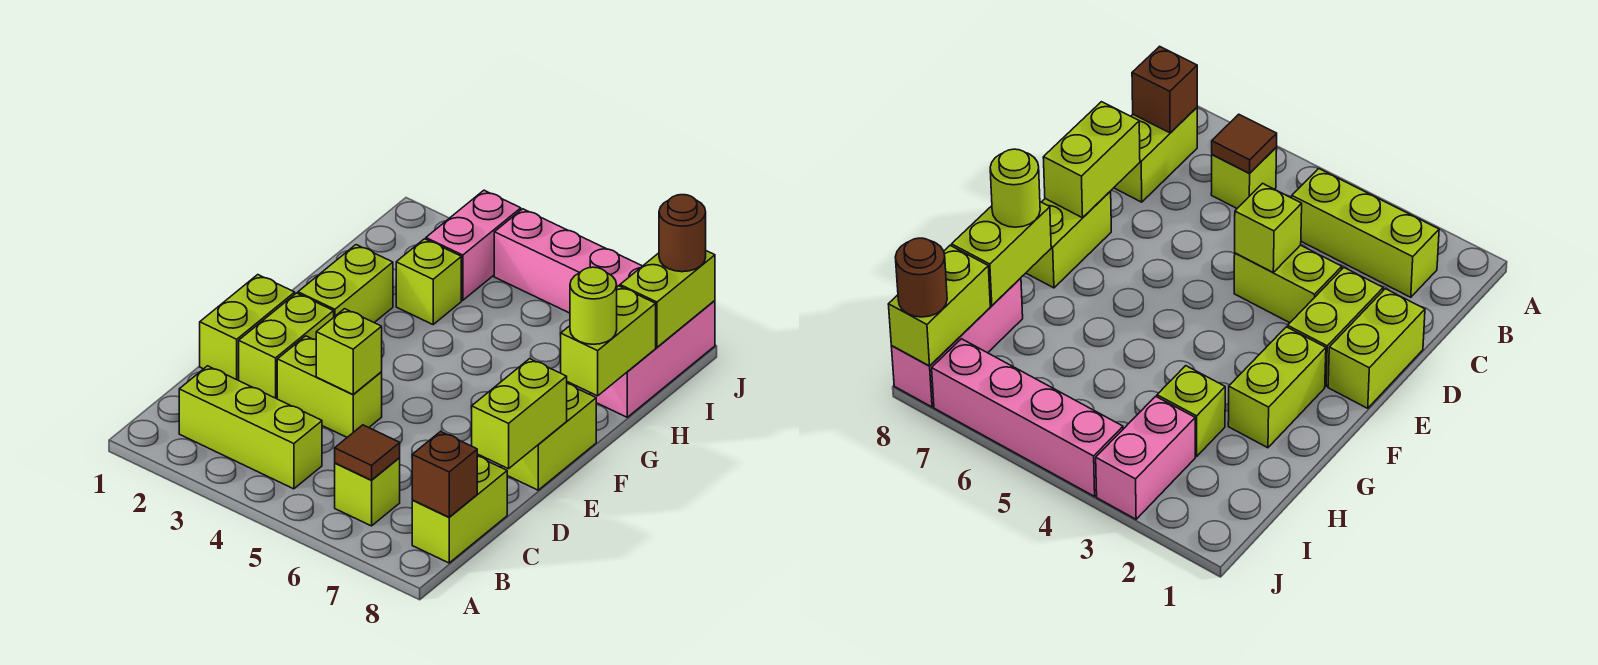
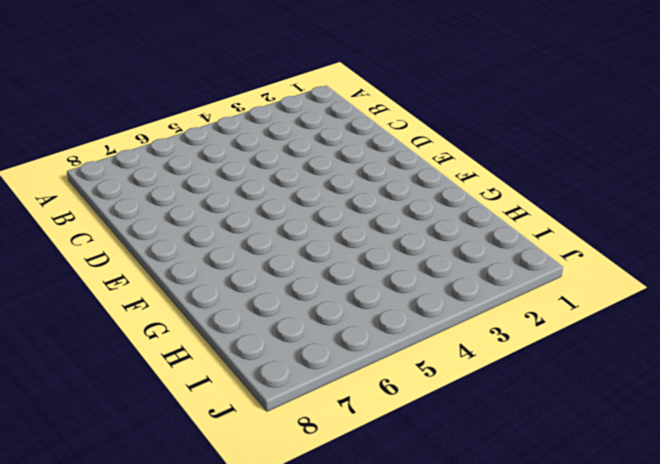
none -> lime 1x3 brick [179,366,322,489]
none -> lime 1x1 brick [335,458,400,526]
none -> lime 1x2 brick [412,456,507,563]

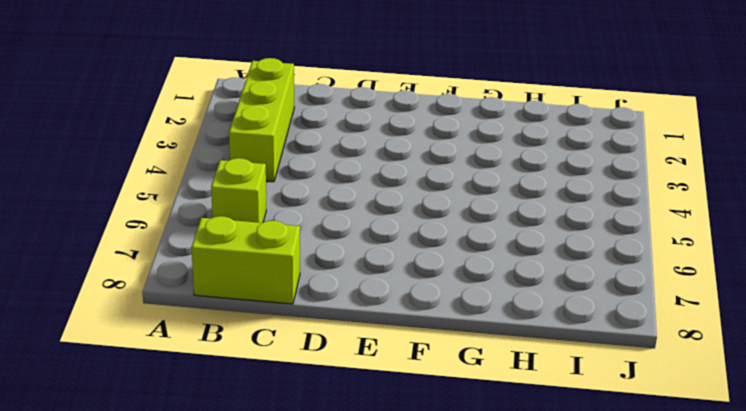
none -> lime 1x2 brick [200,275,295,380]
none -> lime 1x2 brick [239,293,334,399]
none -> lime 1x2 brick [277,336,382,437]

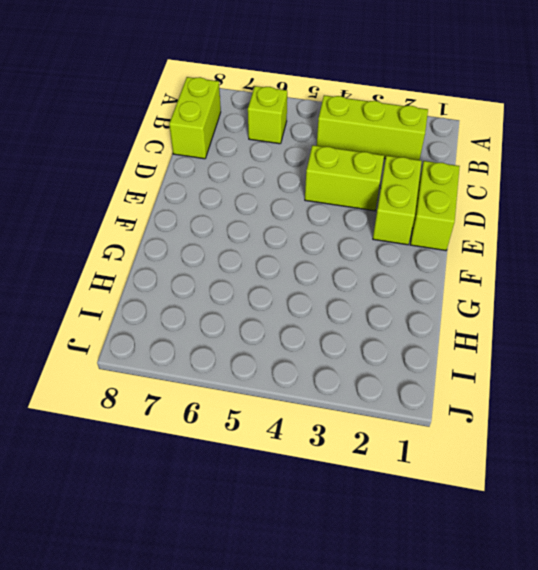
none -> lime 1x2 brick [501,384,596,490]
none -> lime 1x2 brick [298,245,393,322]
none -> lime 1x1 brick [396,239,461,324]

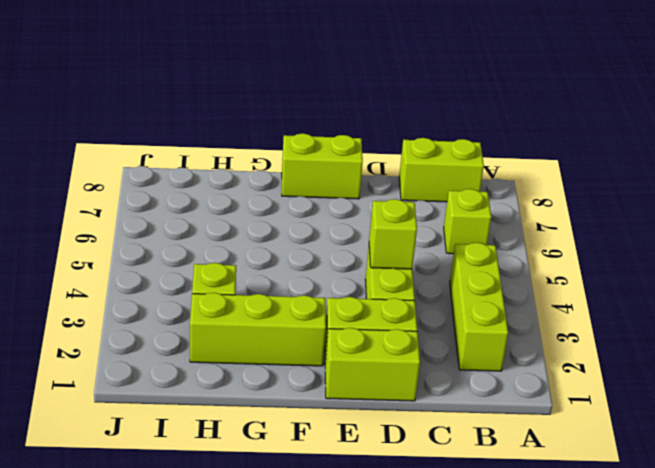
lime 1x3 brick [190,293,326,366] -> lime 1x2 brick [298,245,393,322]
none -> pink 1x3 brick [590,301,715,417]
none -> pink 1x2 brick [426,190,521,300]
none -> pink 1x4 brick [494,209,642,313]

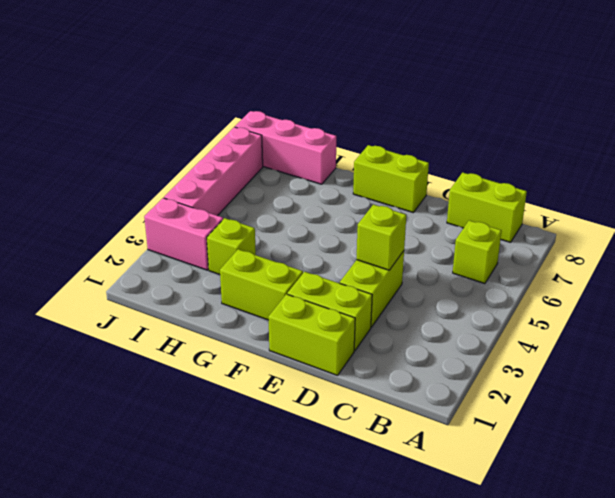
none -> lime 1x3 brick [179,366,322,489]
none -> brown 1x1 tile [335,425,400,480]
none -> brown 1x1 brick [412,432,477,517]

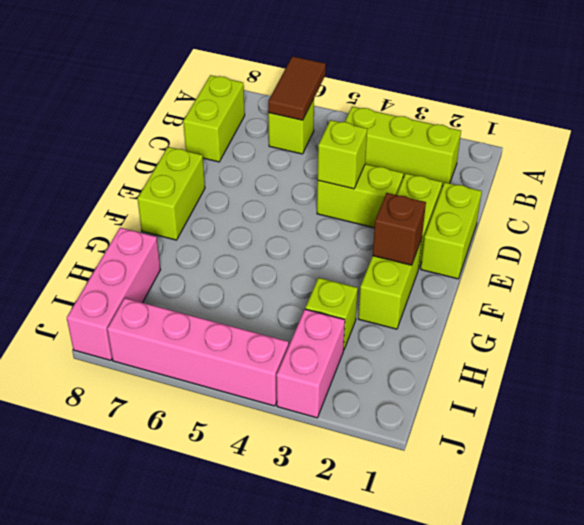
brown 1x2 tile [268,56,326,120] -> brown 1x1 tile [335,425,400,480]
brown 1x1 brick [373,193,426,265] -> brown 1x1 brick moved to [412,432,477,517]
none -> lime 1x2 brick [472,359,567,469]
none -> lime 1x2 brick [561,286,656,396]
none -> lime 1x2 brick [620,251,715,347]

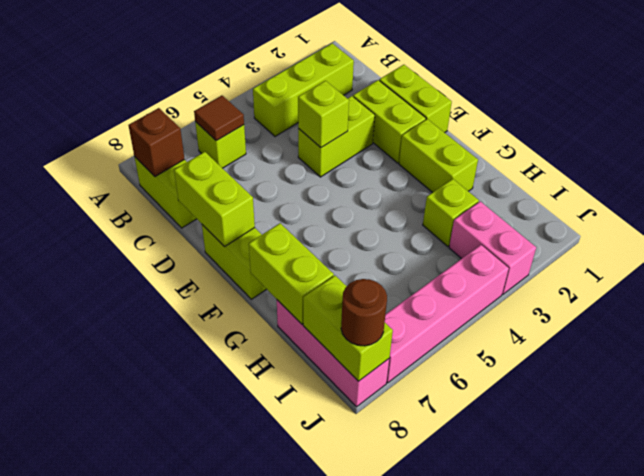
none -> lime 1x1 round brick [570,267,617,344]

